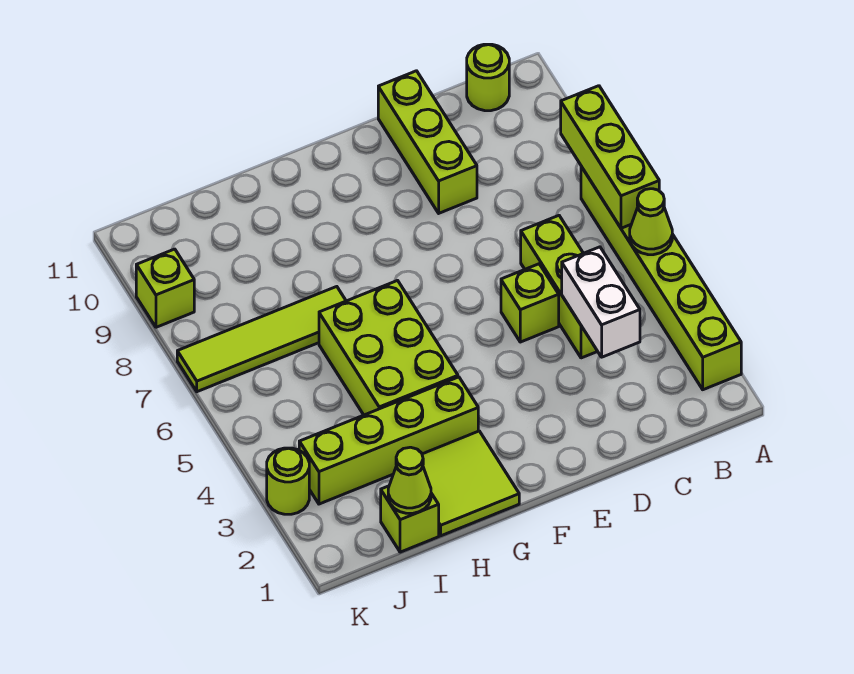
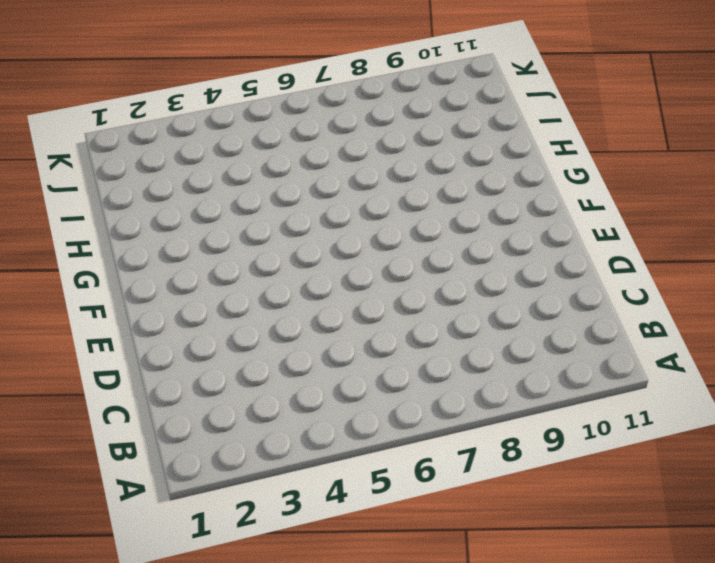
none -> lime 1x6 brick [581,166,741,390]
none -> lime 1x1 round brick [467,44,509,111]
none -> lime 1x3 brick [521,216,598,358]

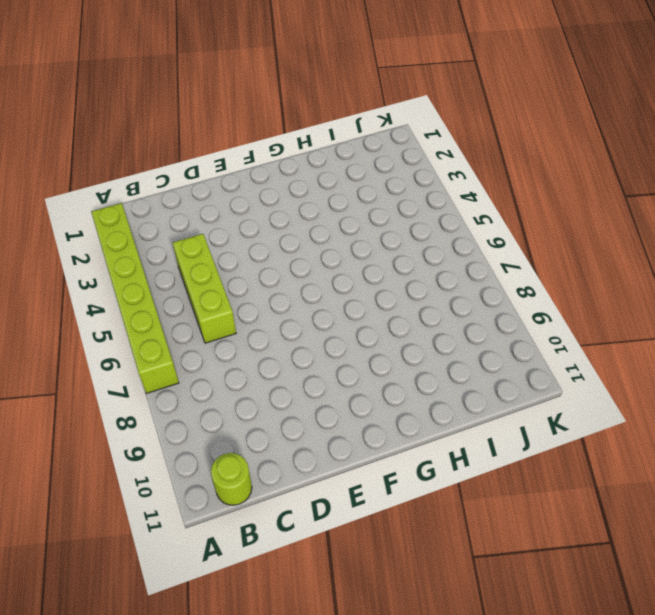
none -> lime 1x1 brick [501,264,559,342]
none -> lime 1x3 brick [378,71,477,213]
none -> lime 2x2 tile [422,431,519,536]

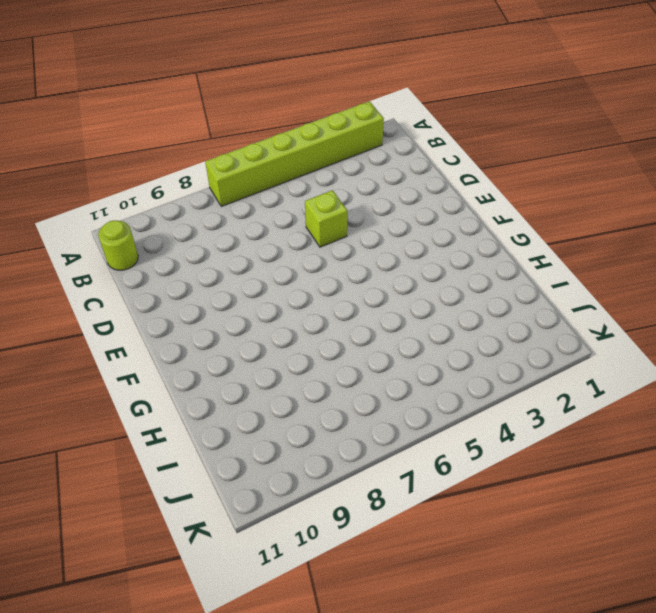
none -> lime 1x3 brick [521,216,598,358]
none -> lime 1x3 brick [378,71,477,213]
none -> lime 2x2 tile [422,431,519,536]

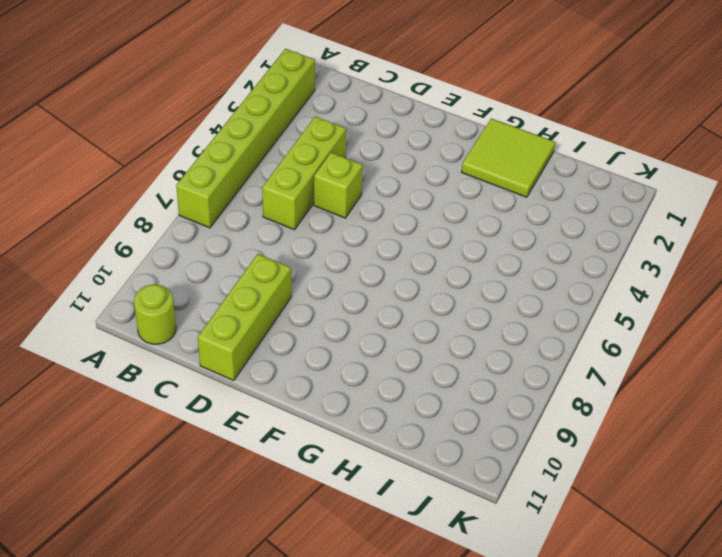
none -> lime 1x4 brick [299,377,478,504]
none -> lime 2x3 brick [319,281,458,415]
none -> lime 1x4 tile [177,287,346,392]

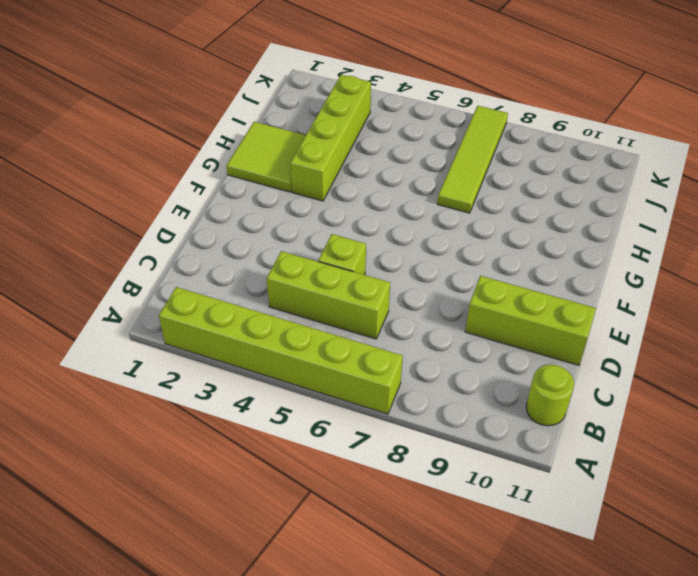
none -> lime 2x3 brick [319,281,458,415]
none -> lime 1x1 brick [381,486,439,552]
none -> lime 1x1 round brick [267,448,309,514]

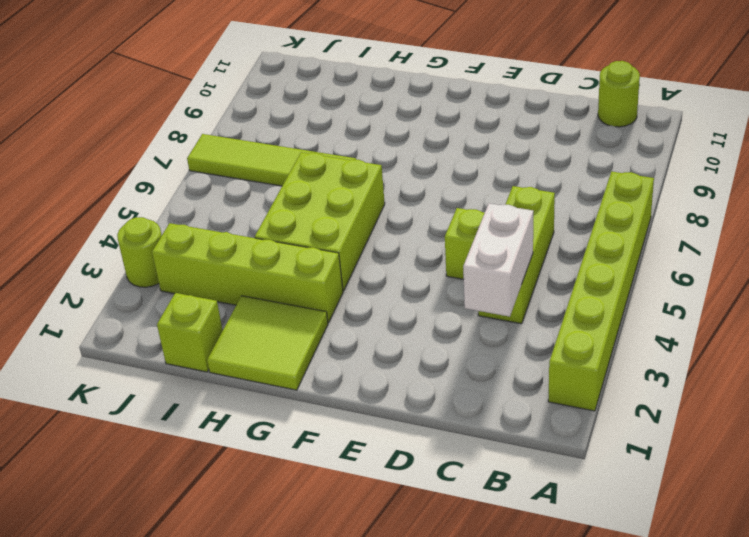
none -> lime 1x3 brick [378,71,477,213]
none -> lime 1x1 brick [136,249,194,327]
none -> lime 1x1 cone [630,189,672,255]

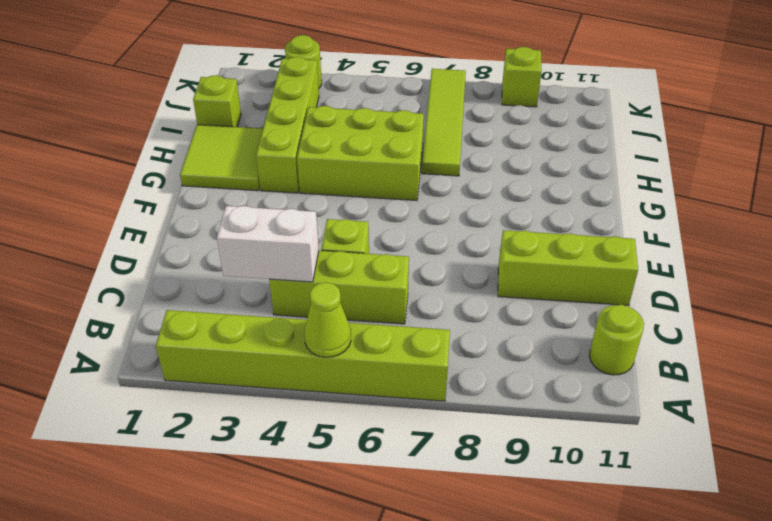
none -> lime 1x3 brick [561,86,659,228]
none -> lime 1x1 cone [388,447,431,513]

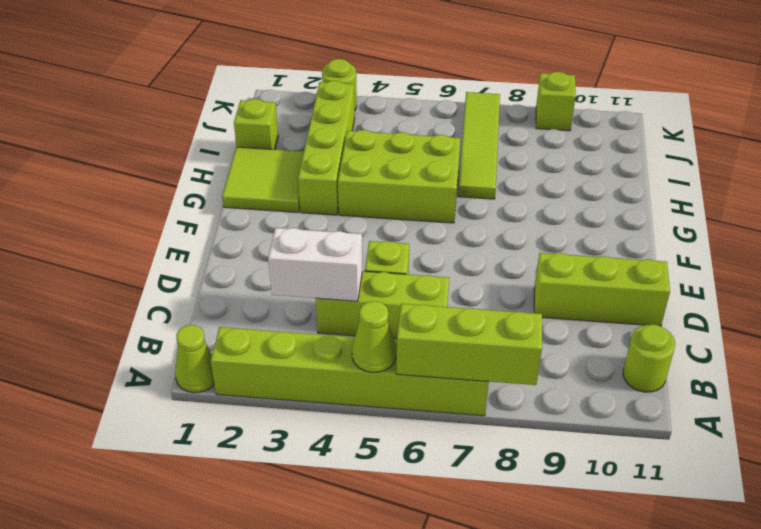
lime 1x1 cone [175,325,214,393] -> lime 1x1 cone moved to [388,447,431,513]

